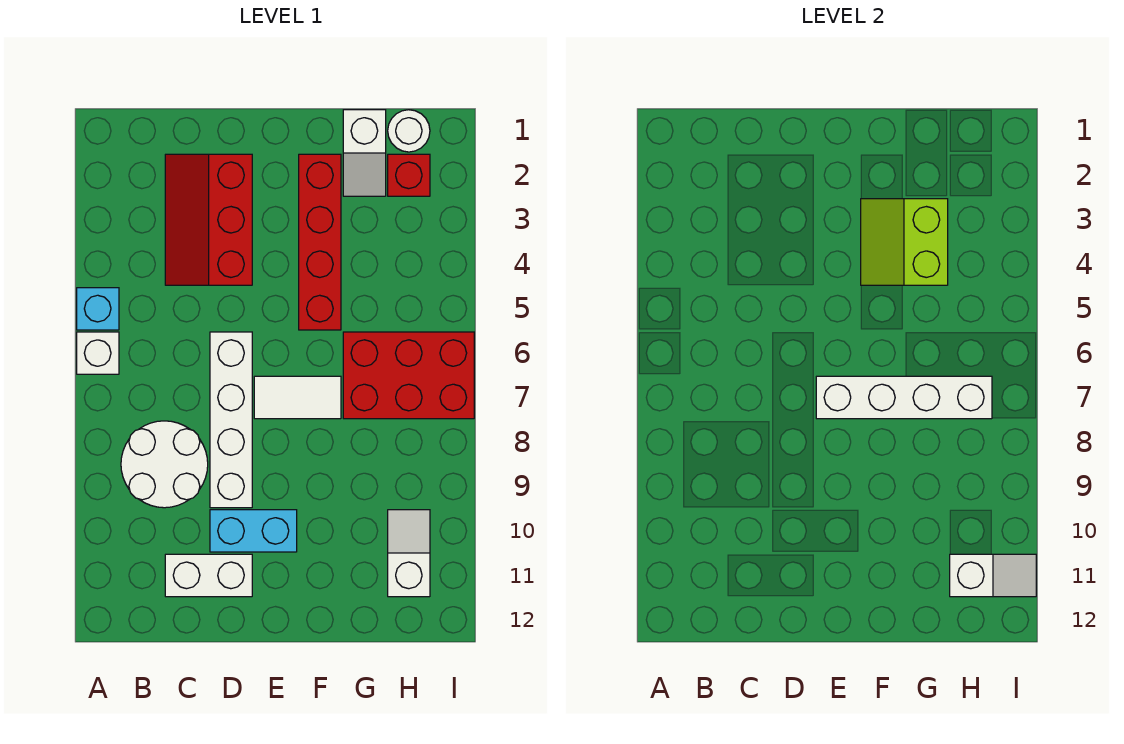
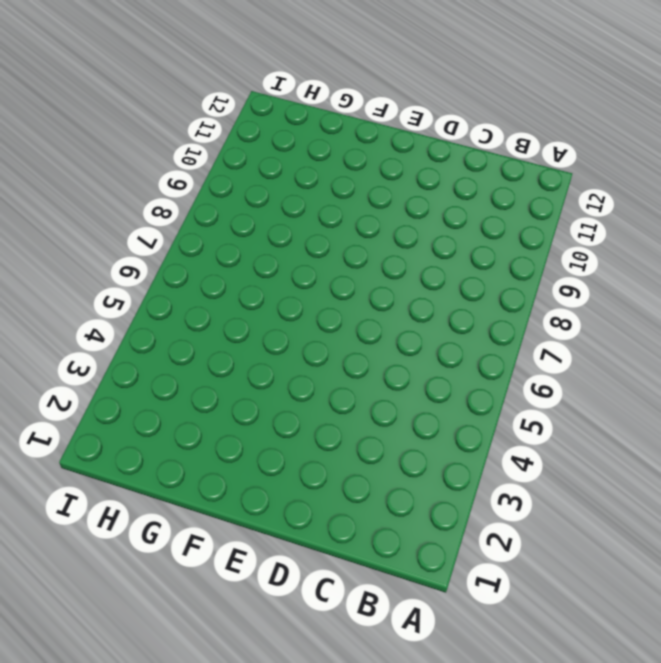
none -> cyan 1x1 brick [77,288,119,330]
none -> white 1x1 brick [77,332,119,374]
none -> white 2x2 round brick [121,421,208,508]

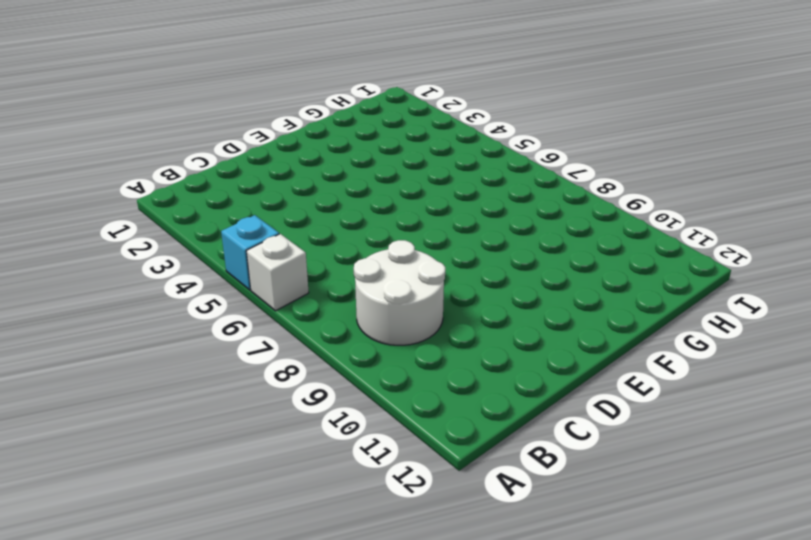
none -> red 2x3 slope [165,154,252,285]
none -> white 1x2 brick [165,554,252,597]
none -> white 1x4 brick [210,332,252,508]

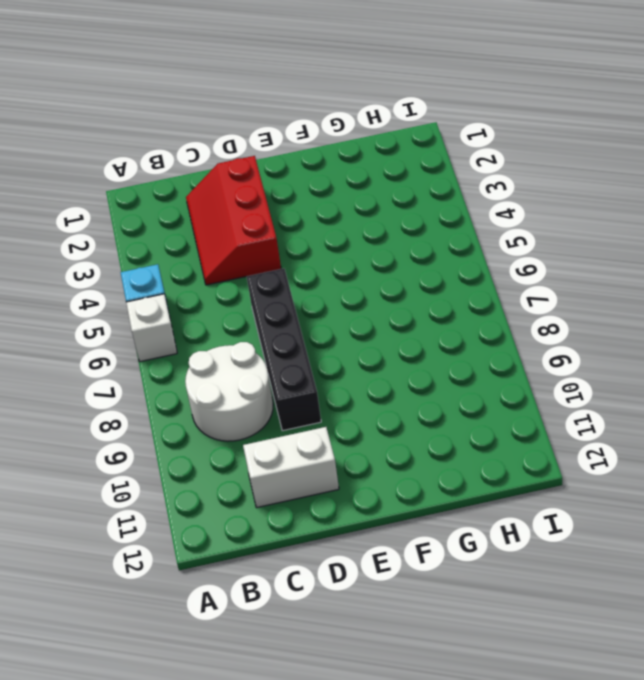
black 1x4 brick [247,268,321,431] -> white 1x4 brick [210,332,252,508]
none -> cyan 1x2 brick [210,510,297,552]
none -> white 1x2 tile [254,376,341,419]
none -> red 1x4 brick [299,154,341,330]

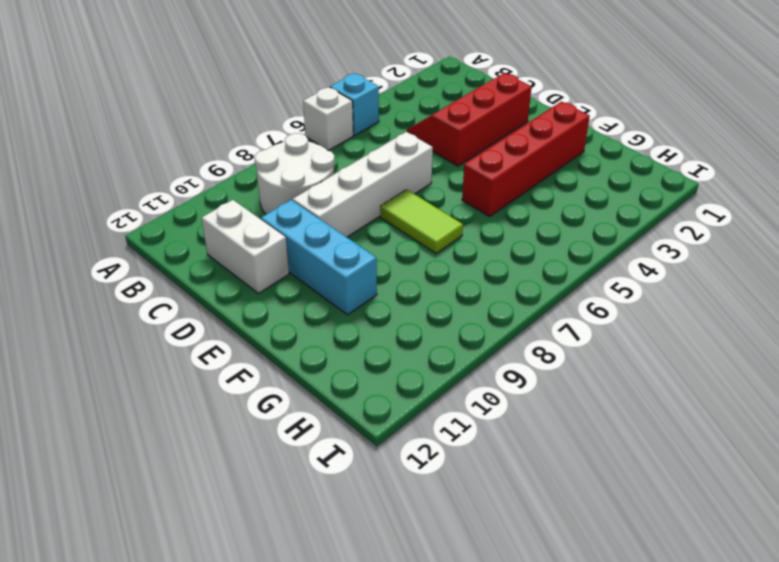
cyan 1x3 brick [261,200,377,315] -> cyan 1x2 brick [210,510,297,552]
lime 1x2 tile [380,189,463,253] -> white 1x2 tile [254,376,341,419]
none -> white 1x2 slope [343,110,386,196]
none -> red 2x3 brick [343,332,474,419]
none -> white 1x1 round brick [388,110,430,152]

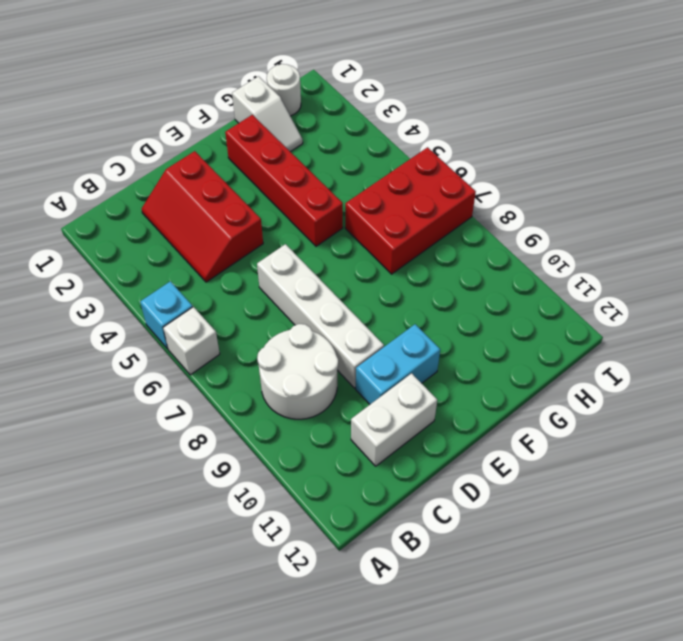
none -> white 1x2 tile [254,376,341,419]
none -> red 1x1 brick [388,154,430,196]
none -> white 1x2 slope [388,510,430,597]

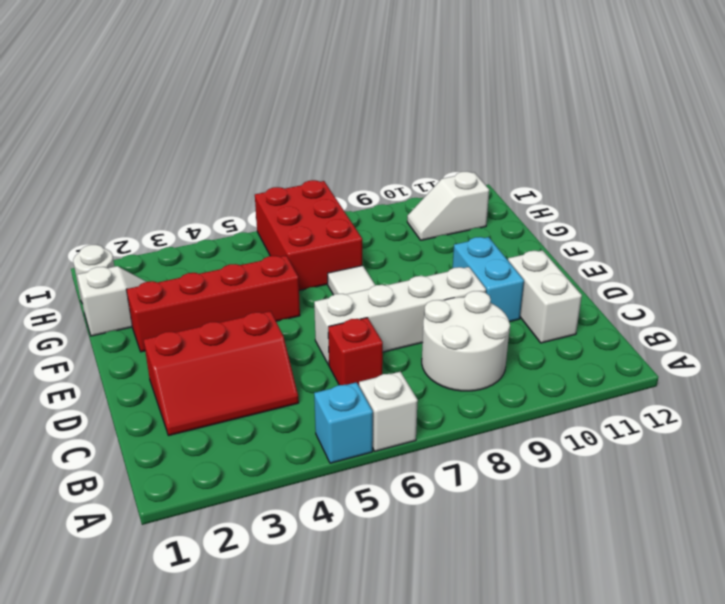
red 1x1 brick [328,318,383,385] -> red 1x1 brick moved to [388,154,430,196]
none -> white 1x4 brick [816,376,992,419]
none -> lime 2x2 slope [861,199,948,285]
none -> white 1x2 slope [950,554,1036,597]

